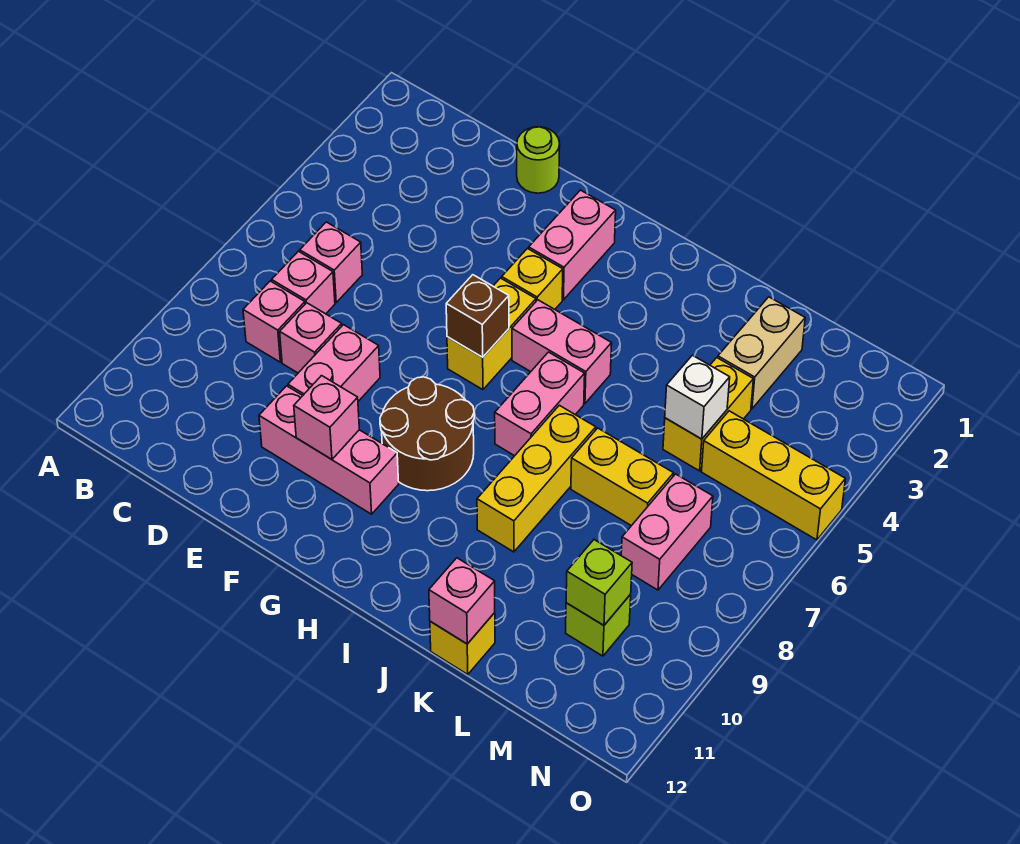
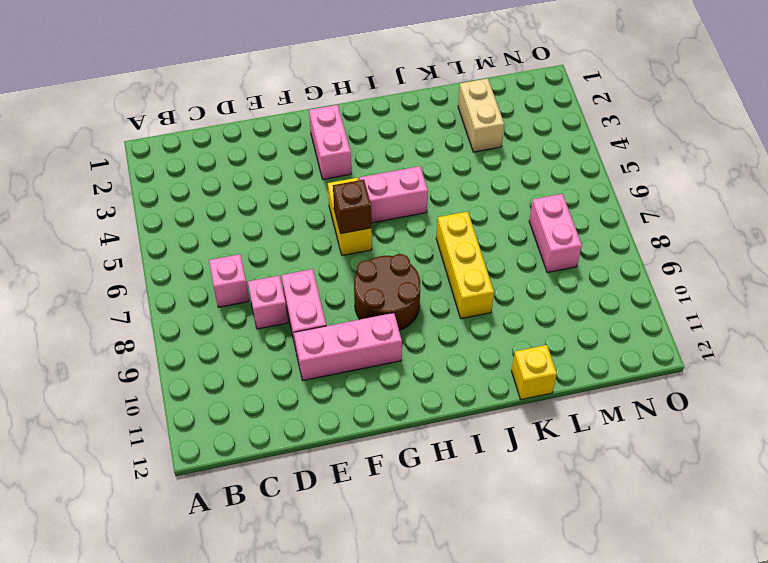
none -> pink 1x1 brick [300,222,362,302]
none -> pink 1x1 brick [243,281,305,362]
none -> lime 1x1 round brick [517,127,560,193]

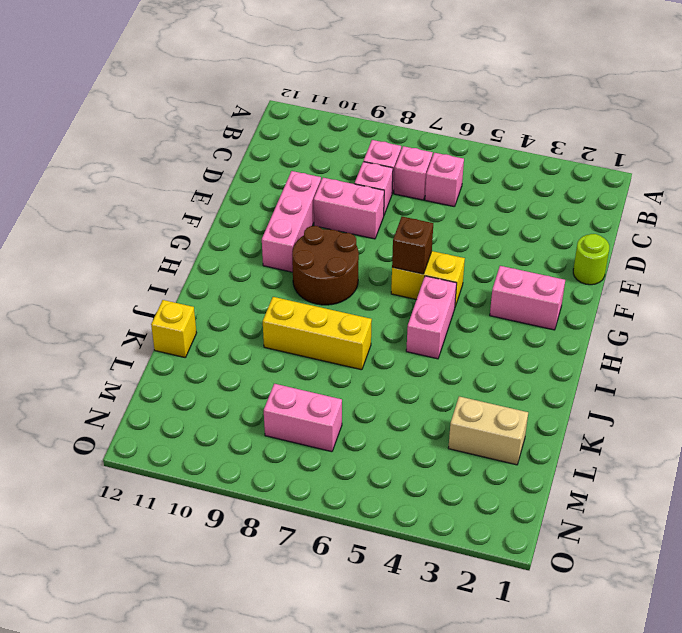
none -> yellow 1x1 brick [502,249,563,309]
none -> pink 1x2 brick [495,352,585,456]
none -> yellow 1x2 brick [571,428,674,526]

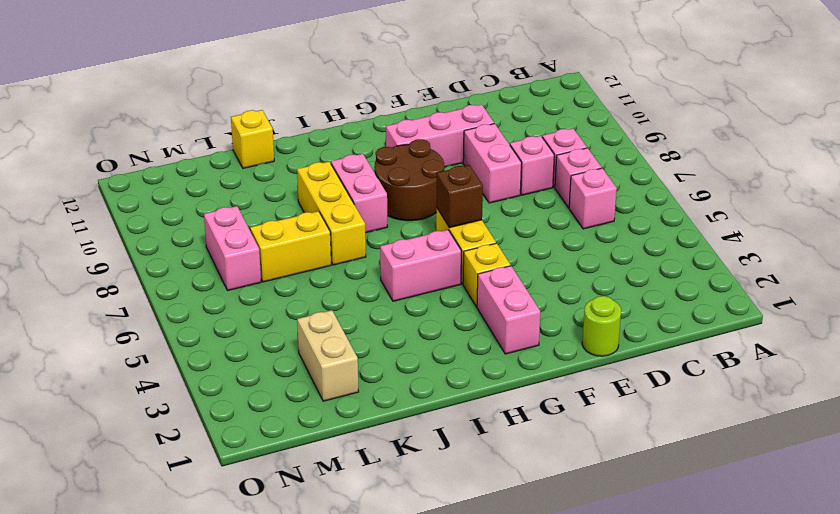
pink 1x2 brick [331,154,388,233] -> pink 1x2 brick moved to [495,352,585,456]
none -> yellow 1x2 brick [663,358,753,471]
none -> yellow 1x3 brick [702,411,845,540]
none -> lime 1x1 brick [566,594,631,656]

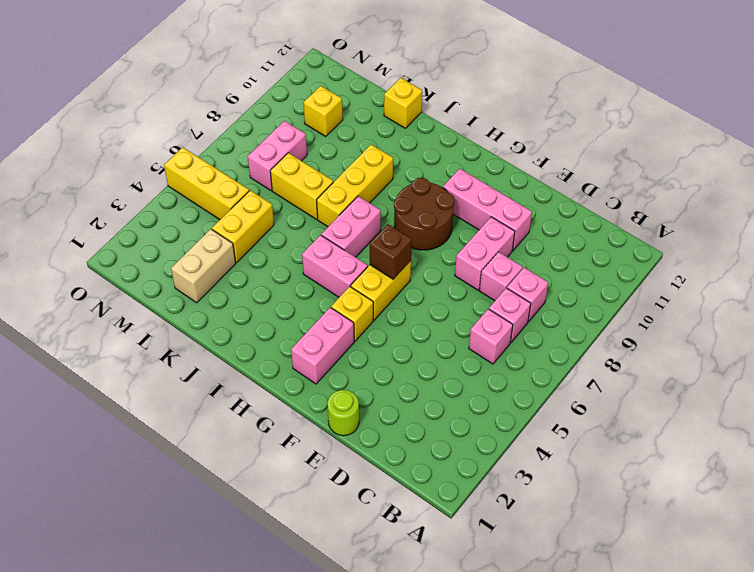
yellow 1x1 brick [303,86,343,137] -> lime 1x1 brick [566,594,631,656]
none -> pink 1x1 brick [294,376,359,459]
none -> pink 1x1 brick [429,558,495,644]
none -> white 1x1 brick [665,355,730,439]

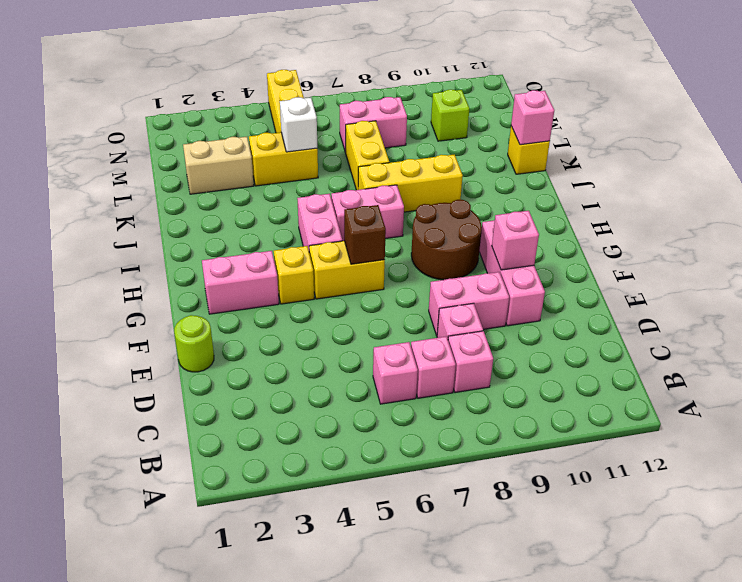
none -> lime 1x1 brick [566,540,632,625]

